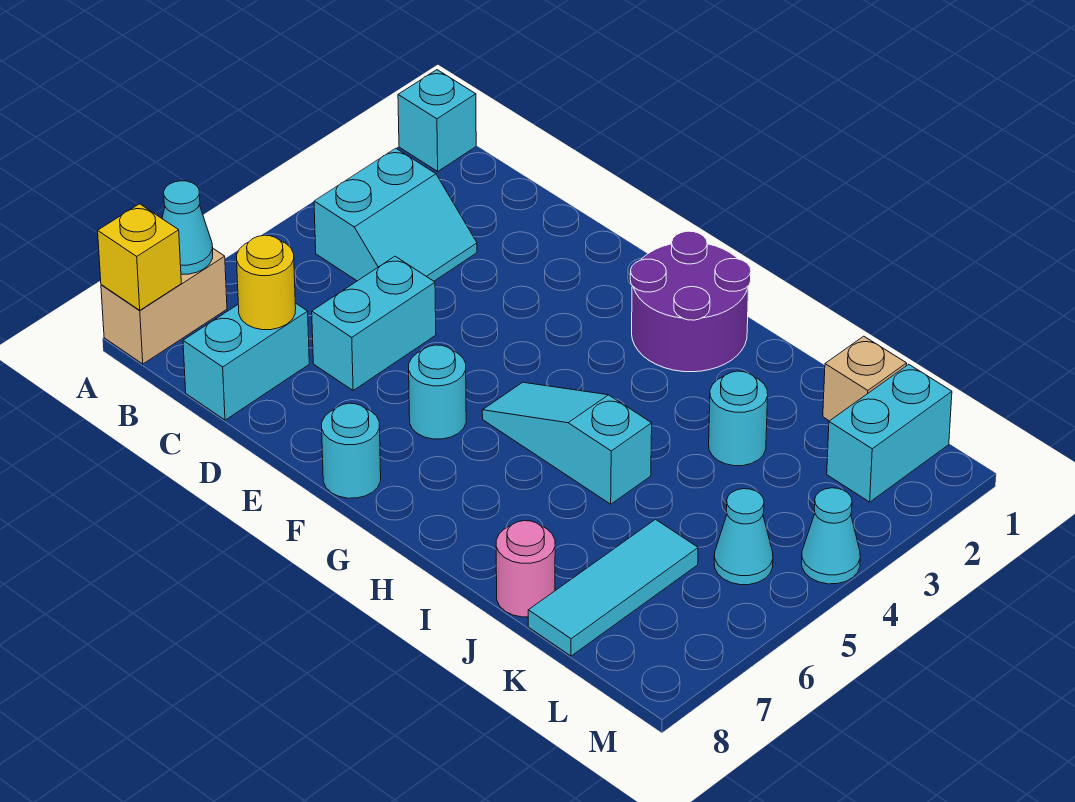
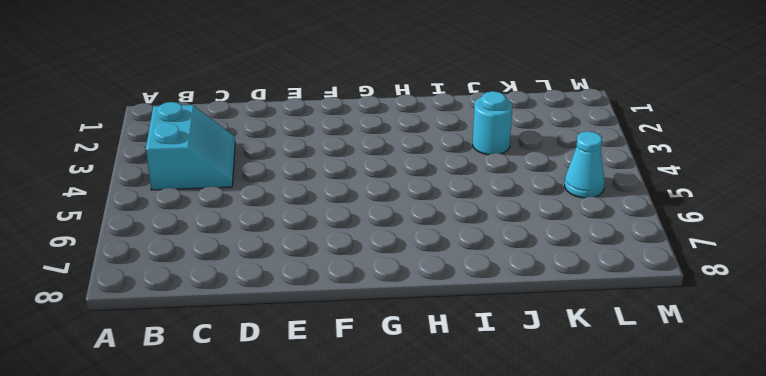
none -> cyan 1x1 brick [398,70,476,171]
none -> tan 1x2 brick [101,249,227,364]
none -> cyan 1x2 brick [183,303,309,420]

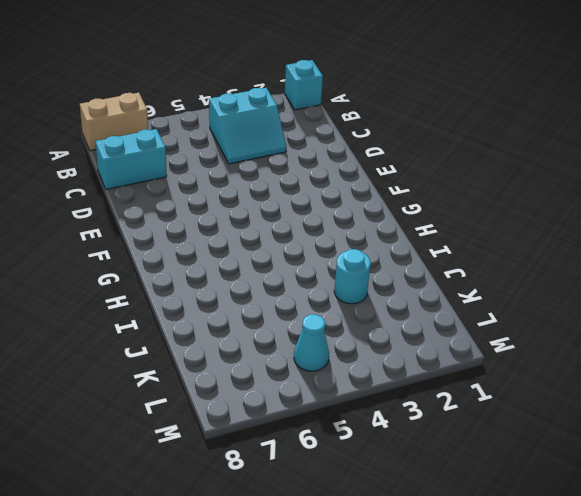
none -> cyan 1x2 brick [312,256,436,390]
none -> cyan 1x1 round brick [409,345,466,439]
none -> cyan 1x1 round brick [322,403,381,498]

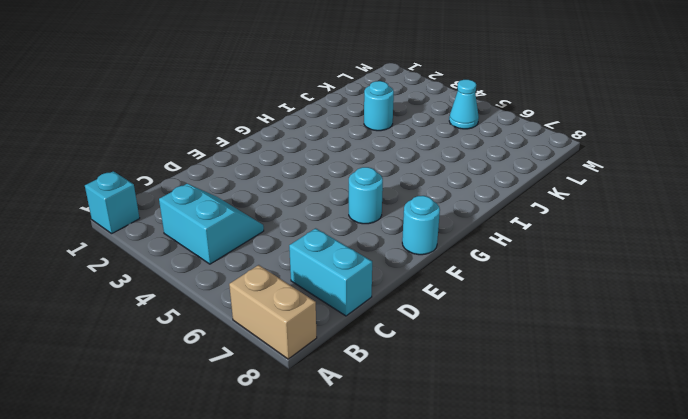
none -> cyan 1x2 brick [312,256,436,390]
none -> purple 2x2 round brick [630,231,751,372]
none -> cyan 1x3 slope [482,382,652,504]

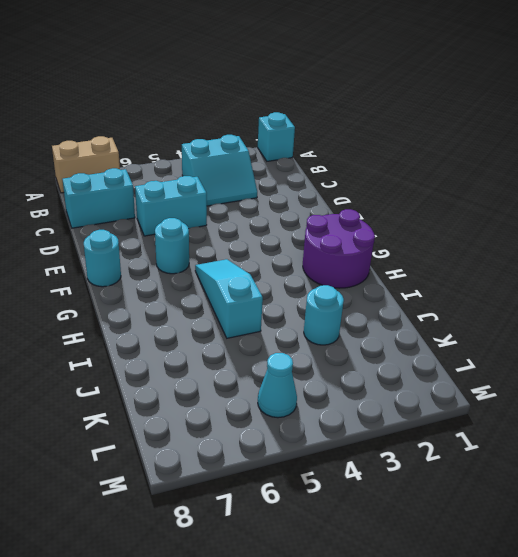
none -> pink 1x1 round brick [496,521,555,617]
none -> tan 1x1 brick [823,336,907,421]
none -> cyan 1x3 tile [528,519,698,656]

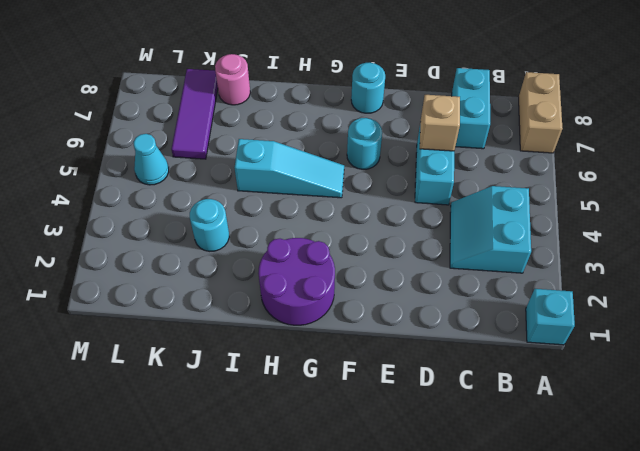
tan 1x1 brick [420,95,460,151] -> tan 1x1 brick moved to [823,336,907,421]
purple 1x3 tile [171,69,218,159] -> cyan 1x3 tile [528,519,698,656]
none -> cyan 1x2 brick [827,364,952,502]
none -> cyan 1x1 cone [802,488,860,584]
none -> cyan 1x1 cone [162,181,213,274]

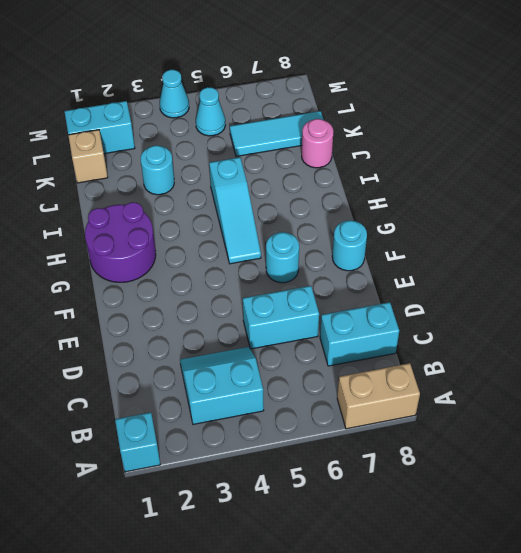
none -> cyan 1x1 cone [162,181,213,274]
none -> yellow 1x1 brick [98,204,181,310]
none -> yellow 1x1 round brick [237,235,296,330]

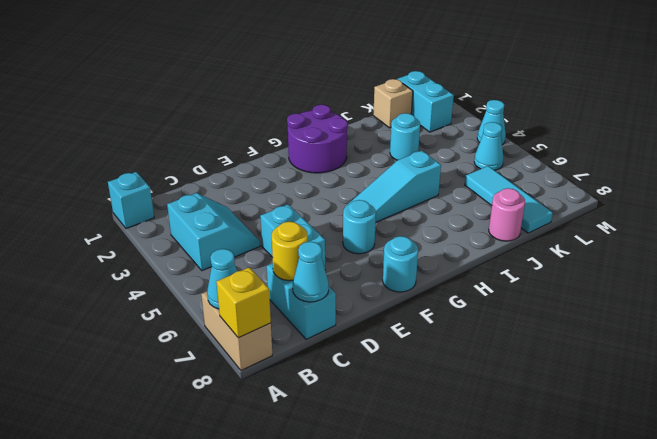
cyan 1x1 cone [293,242,329,302] -> none

